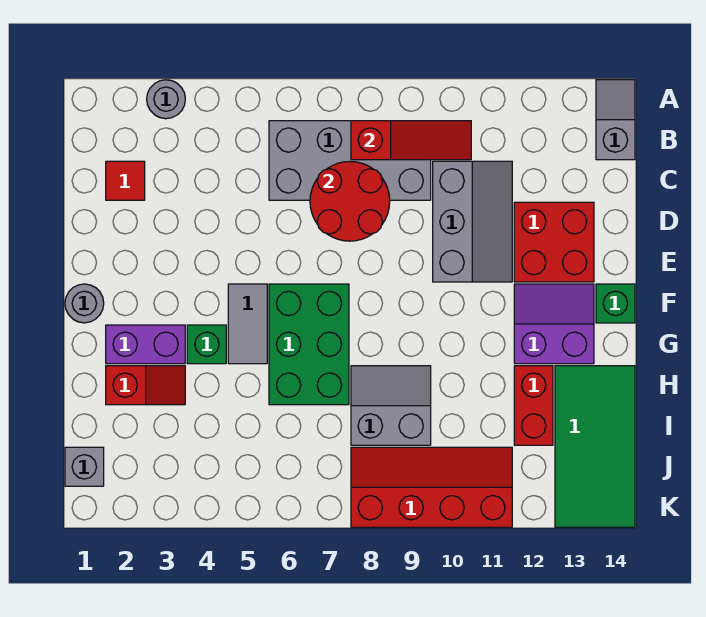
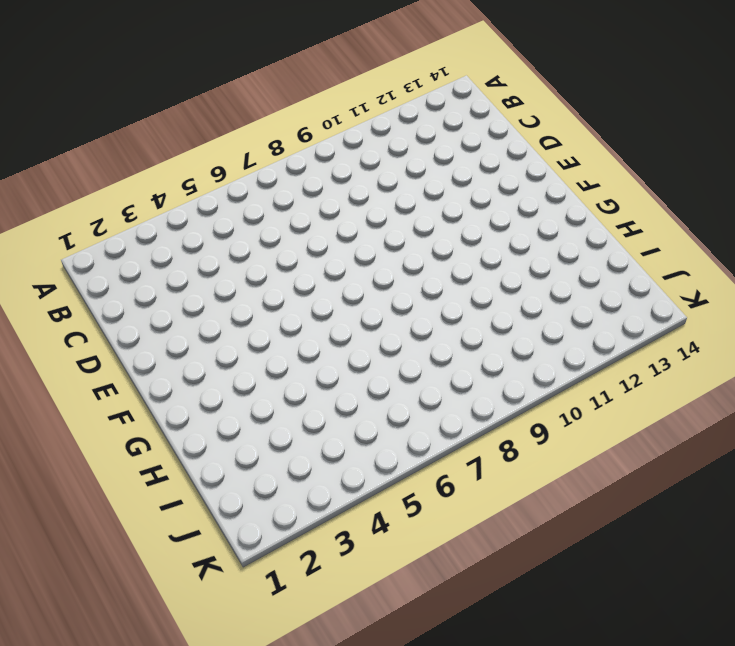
none -> grey 1x1 round brick [147,80,185,119]
none -> grey 1x2 slope [596,80,635,160]
none -> grey 2x4 brick [269,121,431,200]

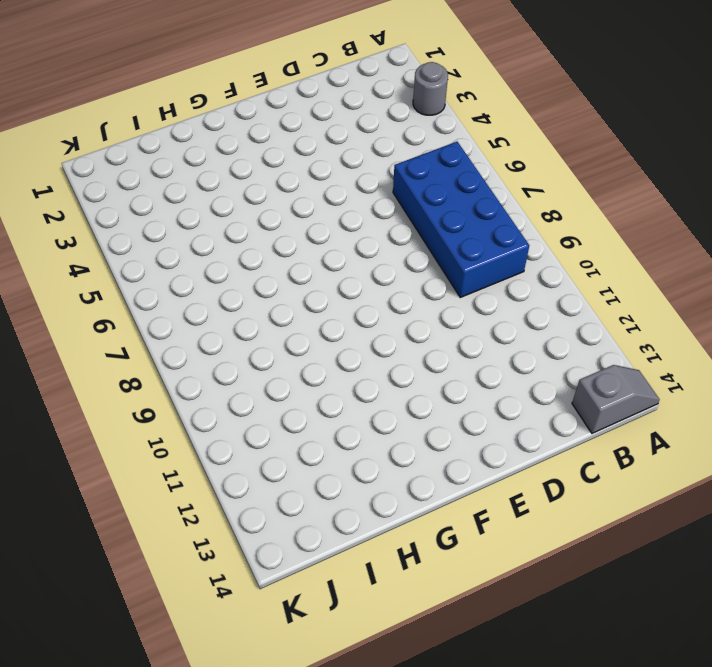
blue 2x4 brick [393,142,529,297] -> grey 2x4 brick [269,121,431,200]
none -> red 1x1 tile [106,161,145,200]
none -> grey 2x3 slope [433,161,512,282]
none -> red 2x2 brick [514,202,594,282]

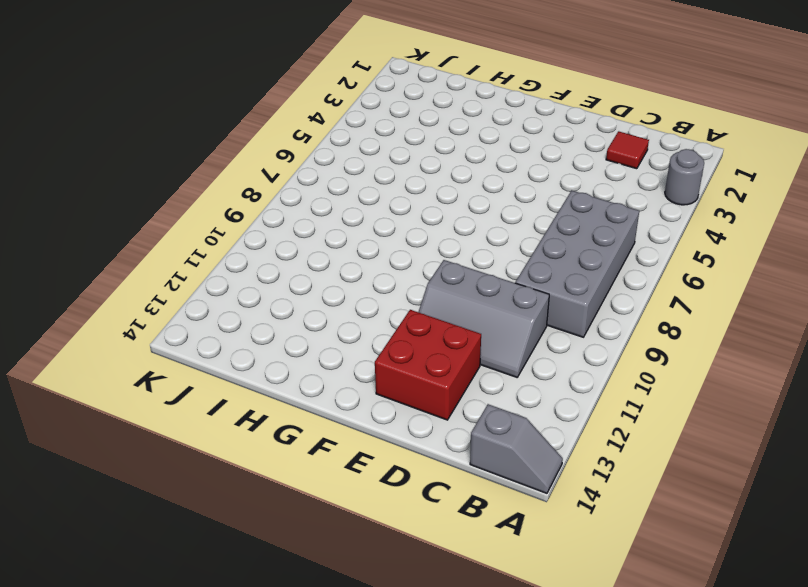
none -> grey 1x1 round brick [65,284,104,323]
none -> grey 1x2 tile [228,284,267,364]
none -> green 2x3 brick [269,284,349,405]

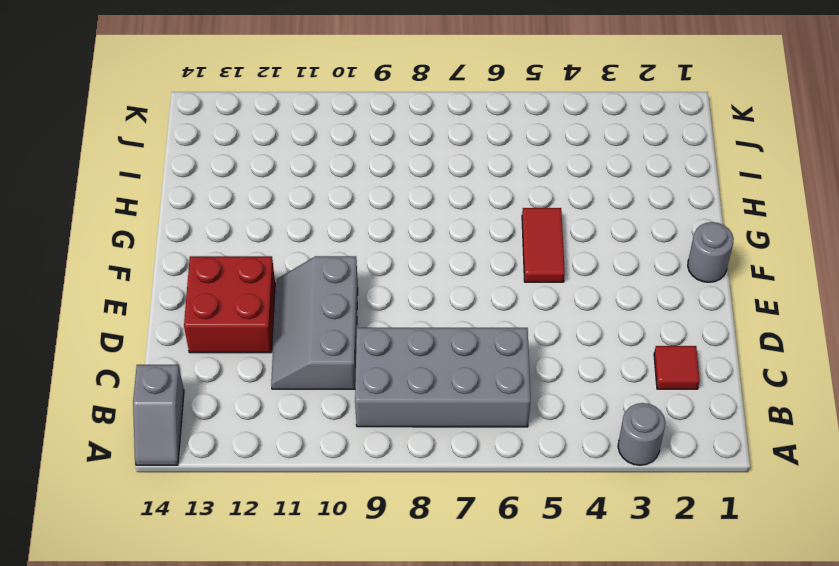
red 1x2 tile [522,208,565,282] -> grey 1x2 tile [228,284,267,364]
none -> green 2x3 brick [269,284,349,405]
none -> purple 2x2 slope [514,284,594,364]
none -> green 1x1 brick [596,284,635,323]

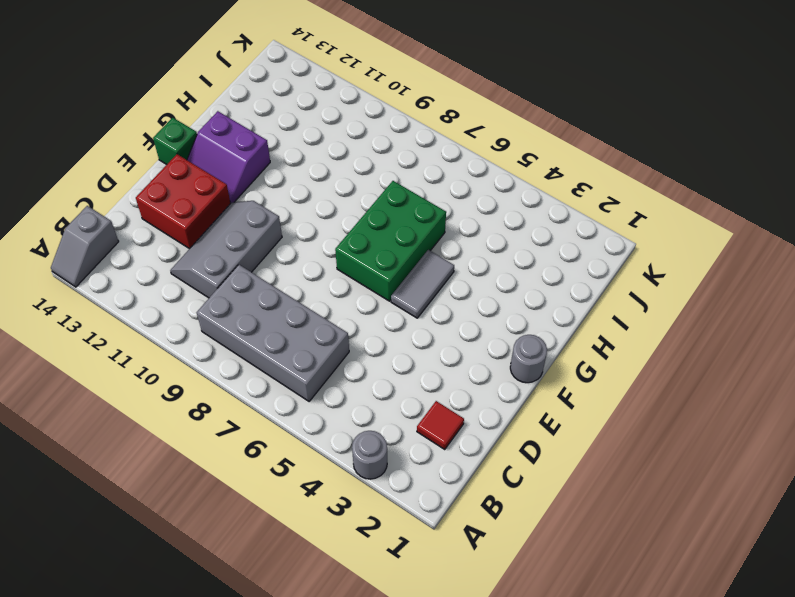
none -> purple 1x2 brick [106,325,185,364]
none -> green 1x1 brick [187,325,226,364]
none -> red 1x2 slope [106,366,185,405]

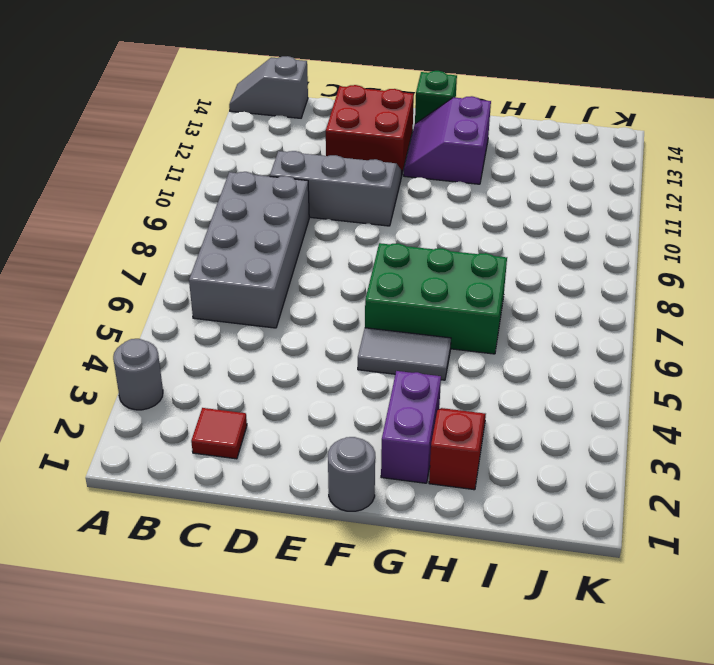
none -> green 1x1 brick [187,325,226,364]
none -> grey 2x2 slope [351,366,431,445]
none -> red 1x2 brick [514,366,553,445]

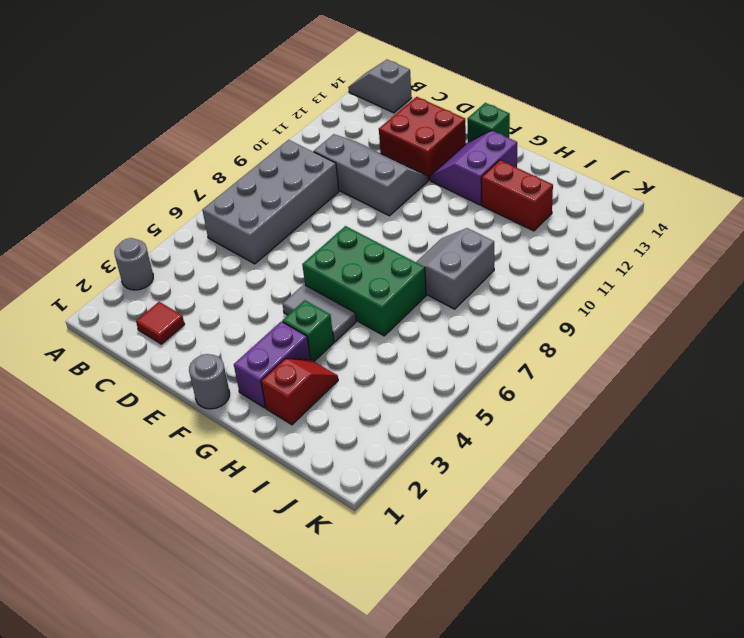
none -> green 2x4 tile [555,366,635,527]
none -> grey 1x1 brick [65,447,104,486]
none -> red 2x4 slope [351,447,512,527]

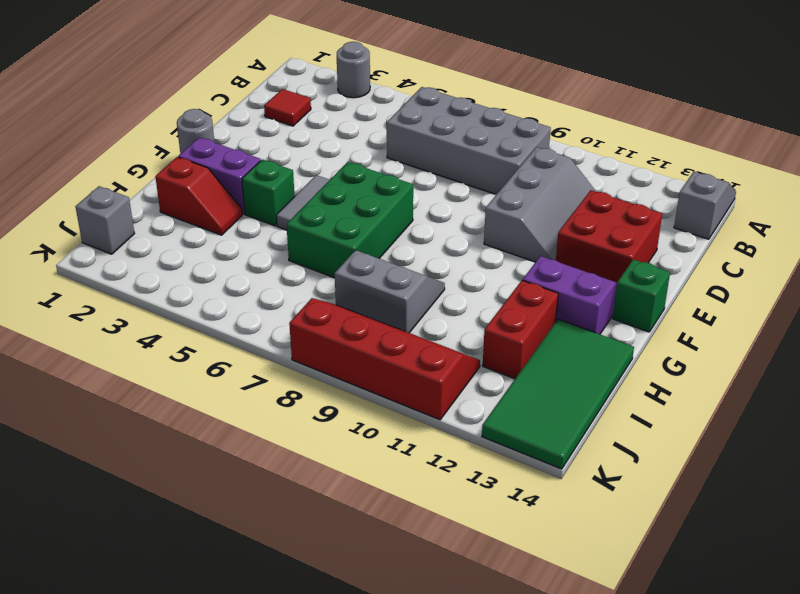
none -> red 1x3 slope [351,121,471,160]
none -> red 2x2 round brick [310,162,390,241]

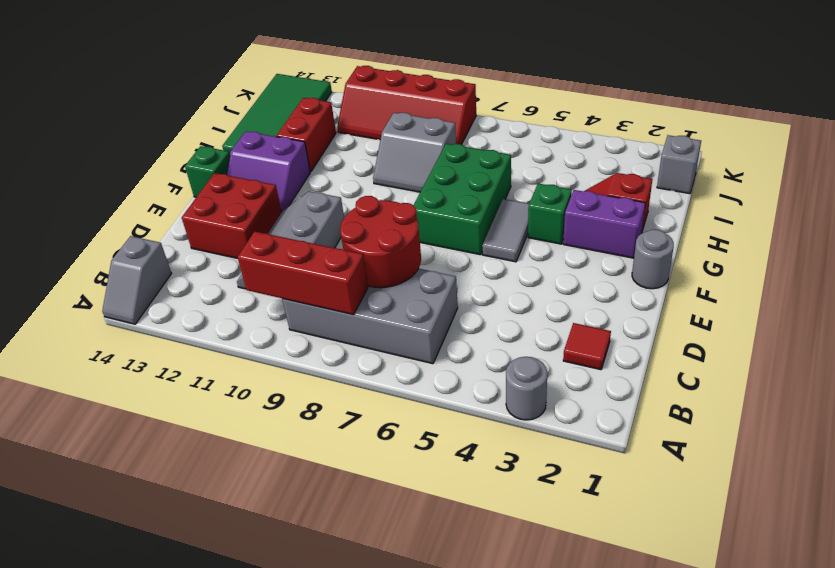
red 1x3 brick [238,231,368,315] -> red 1x3 slope [351,121,471,160]

